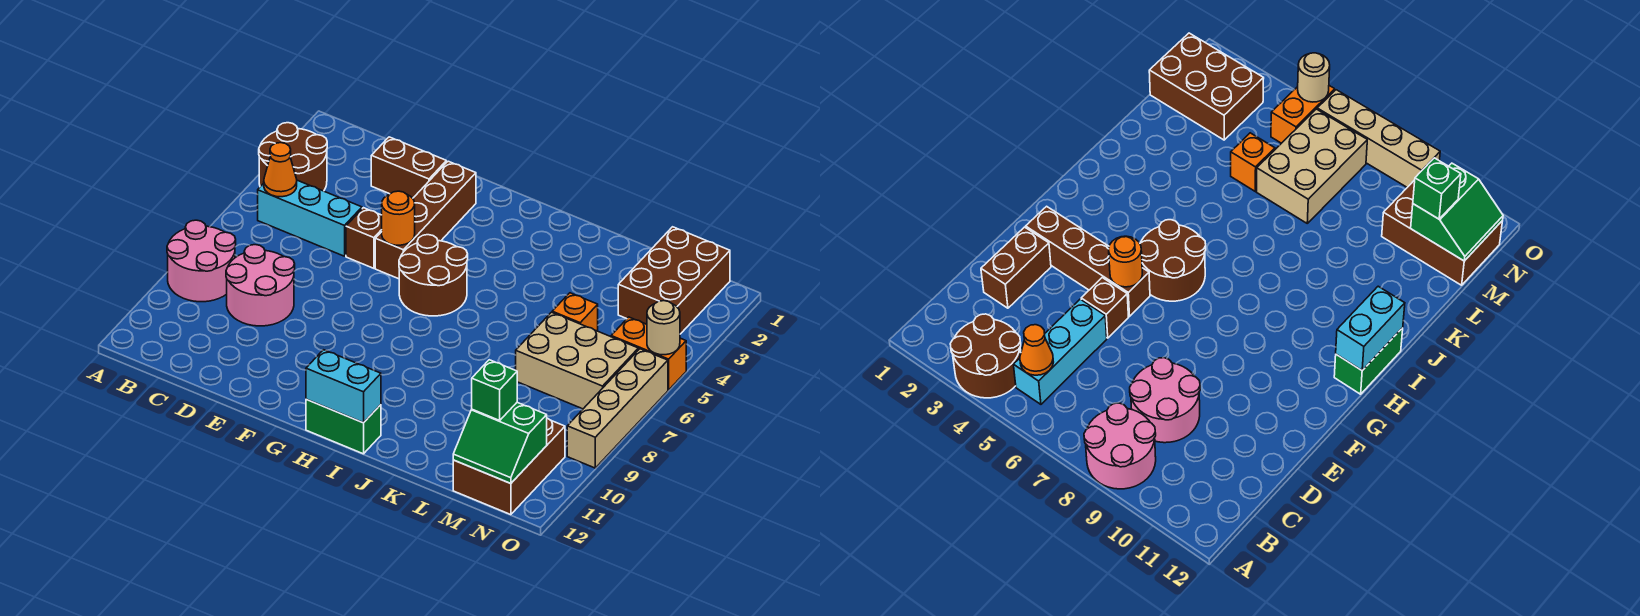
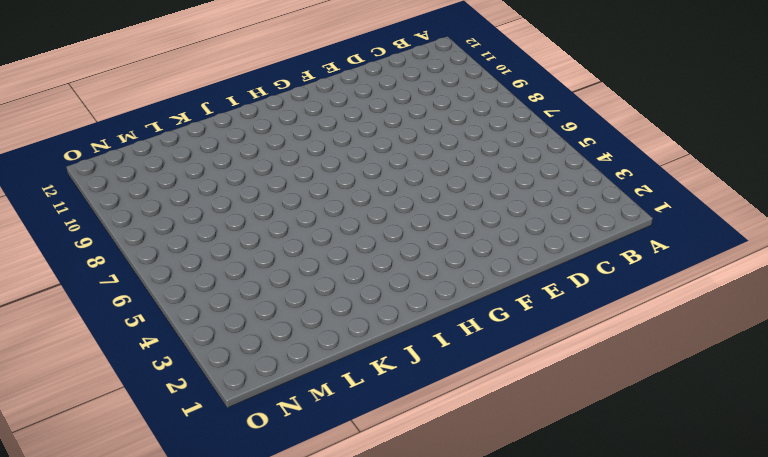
none -> brown 2x2 round brick [259,123,327,191]
none -> pink 2x2 round brick [167,220,236,302]
none -> cyan 1x3 brick [258,180,362,256]

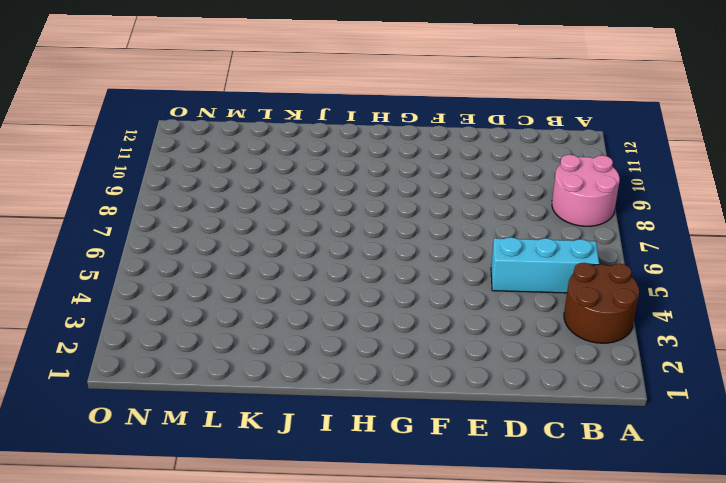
none -> pink 2x2 round brick [226,245,295,326]
none -> brown 1x2 brick [371,137,446,198]
none -> brown 1x1 brick [346,208,382,268]

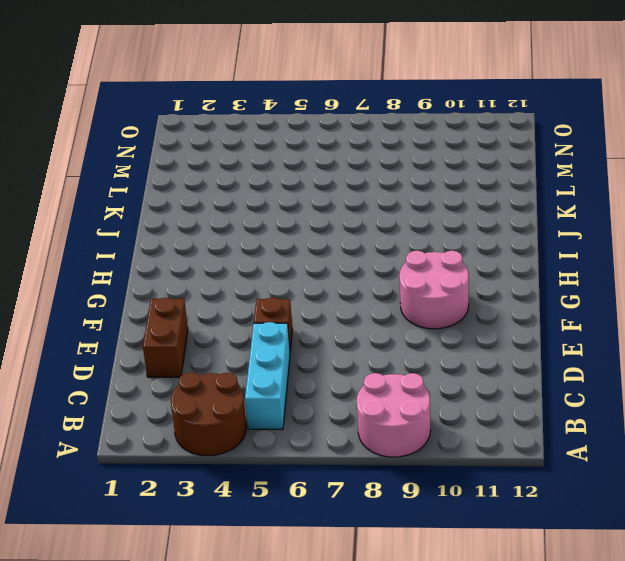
pink 2x2 round brick [400,251,469,329] -> pink 2x2 round brick moved to [226,245,295,326]
none -> brown 1x4 brick [375,161,476,279]
none -> brown 2x2 round brick [399,235,468,316]
none -> green 1x2 brick [306,399,381,454]

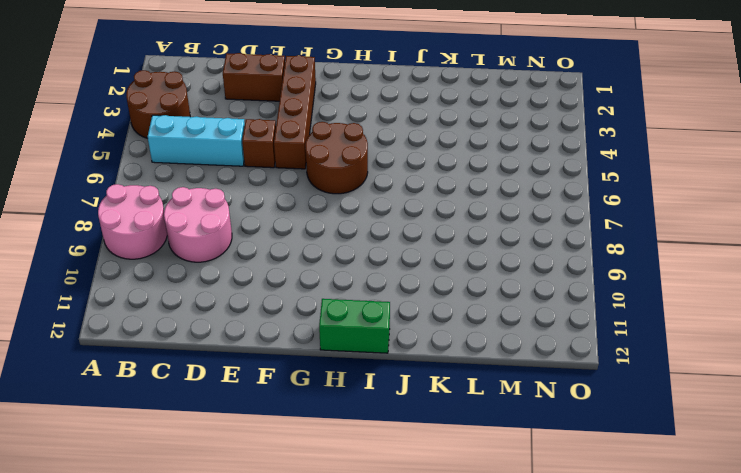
none -> orange 1x1 brick [552,293,598,331]
none -> tan 2x3 brick [516,312,638,409]
none -> brown 2x3 brick [618,227,730,334]

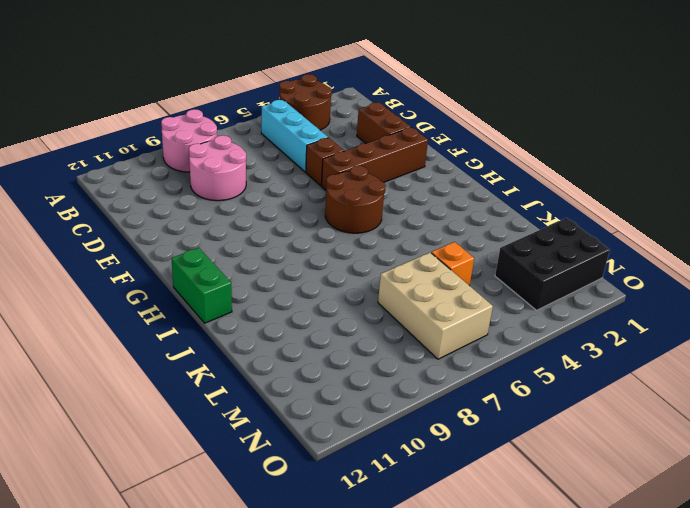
black 2x3 brick [495,218,610,310] -> brown 2x3 brick [618,227,730,334]
none -> brown 2x3 brick [453,418,565,515]
none -> orange 1x2 brick [611,317,686,390]
none -> tan 1x4 brick [567,349,668,468]

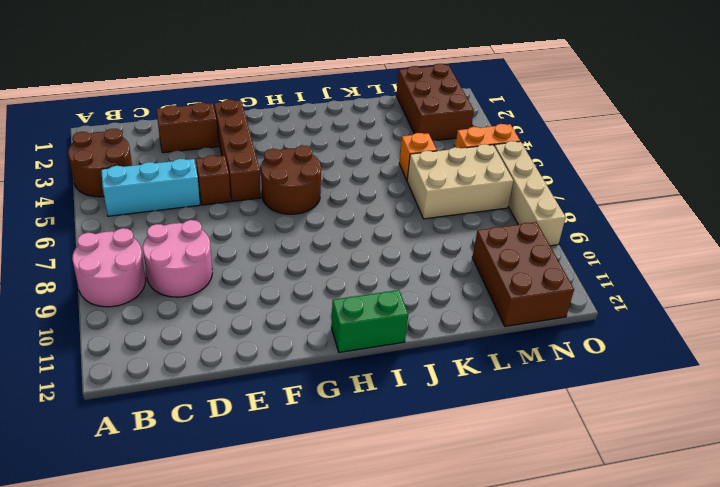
none -> orange 1x1 cone [264,143,297,197]
none -> orange 1x1 round brick [382,191,415,245]
none -> cyan 1x2 brick [306,350,381,423]

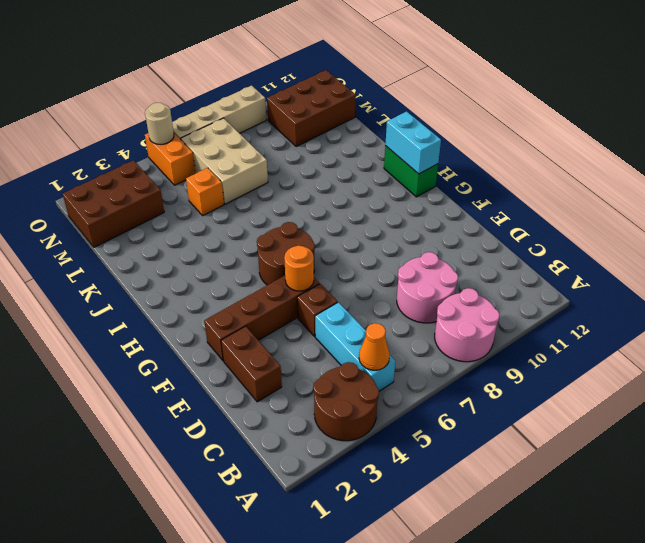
none -> green 2x2 slope [453,403,547,484]
none -> green 1x1 brick [472,360,517,420]

